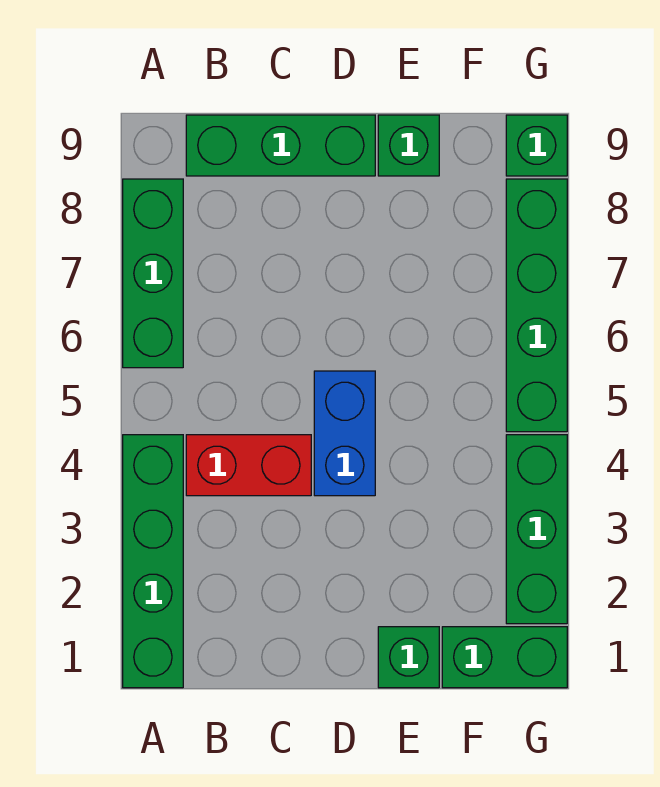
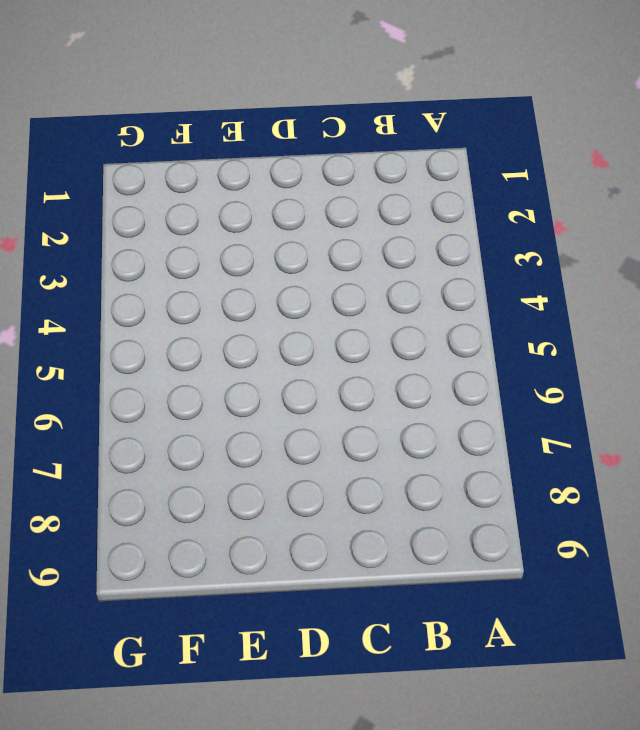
none -> green 1x4 brick [123,435,183,688]
none -> green 1x3 brick [123,179,183,368]

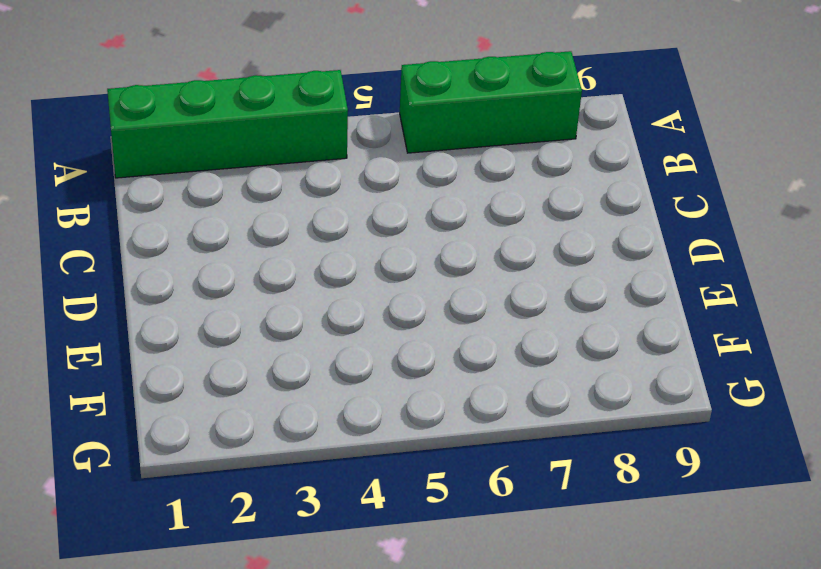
none -> red 1x2 brick [186,435,311,496]
none -> green 1x3 brick [186,115,375,176]

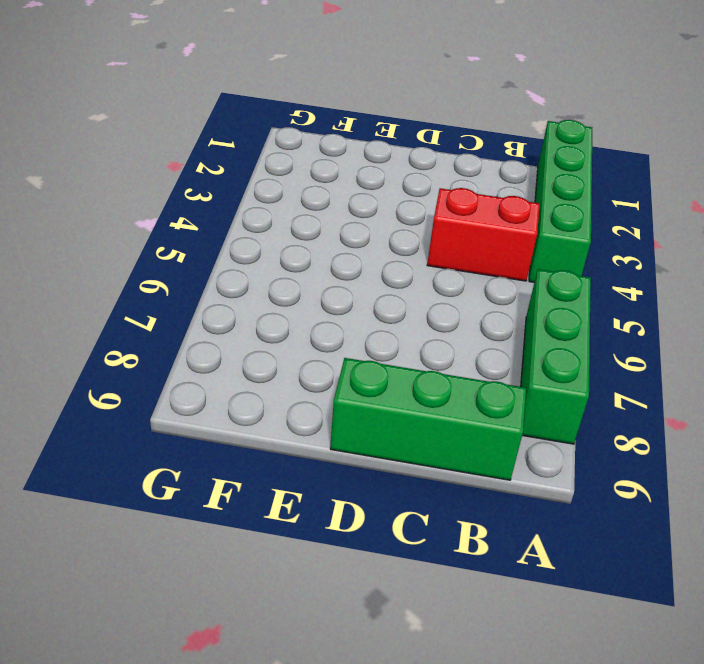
none -> blue 1x2 brick [314,371,375,496]
none -> green 1x1 brick [378,627,439,688]

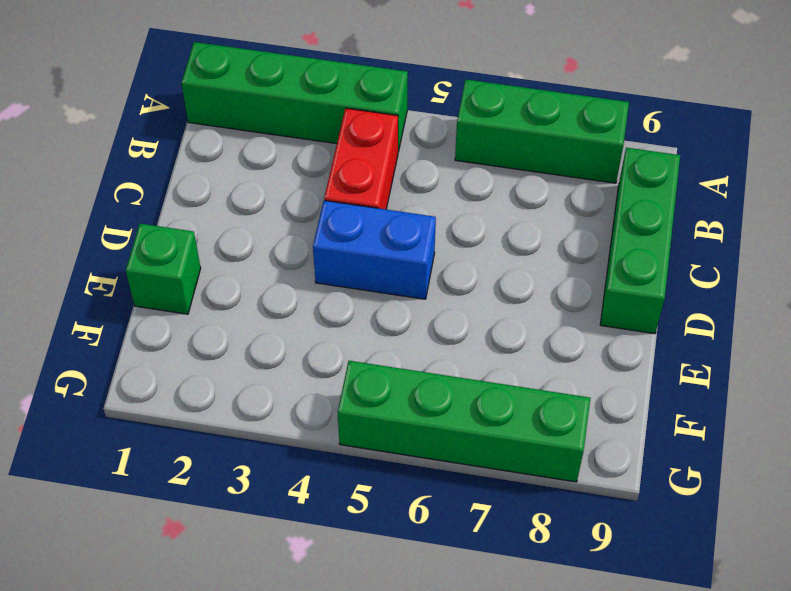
none -> green 1x1 brick [378,115,439,176]
none -> green 1x2 brick [442,627,567,688]

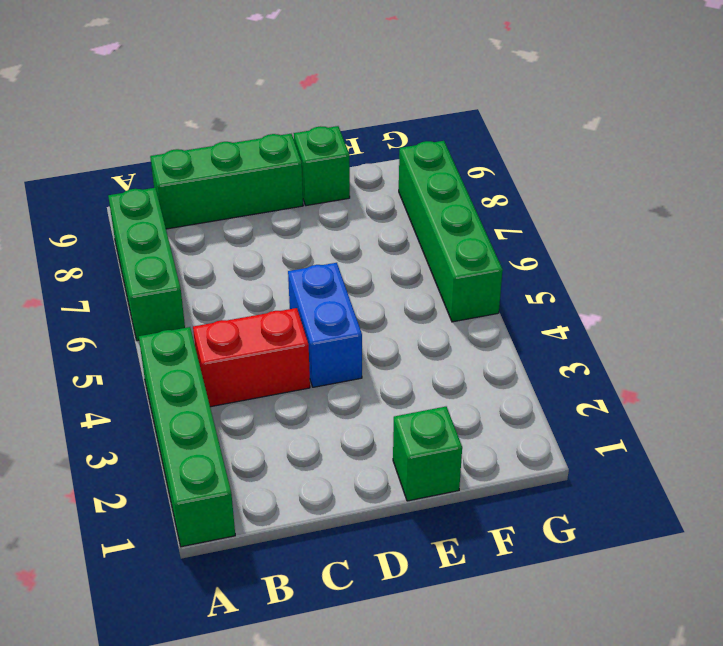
none -> green 1x2 brick [442,627,567,688]
none -> green 1x3 brick [506,435,567,624]

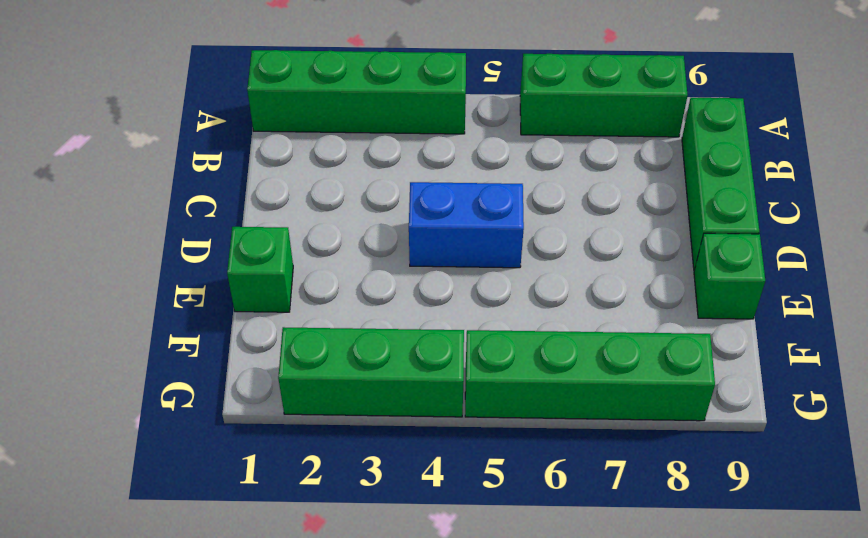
none -> red 1x2 brick [186,435,311,496]
none -> green 1x2 brick [442,627,567,688]

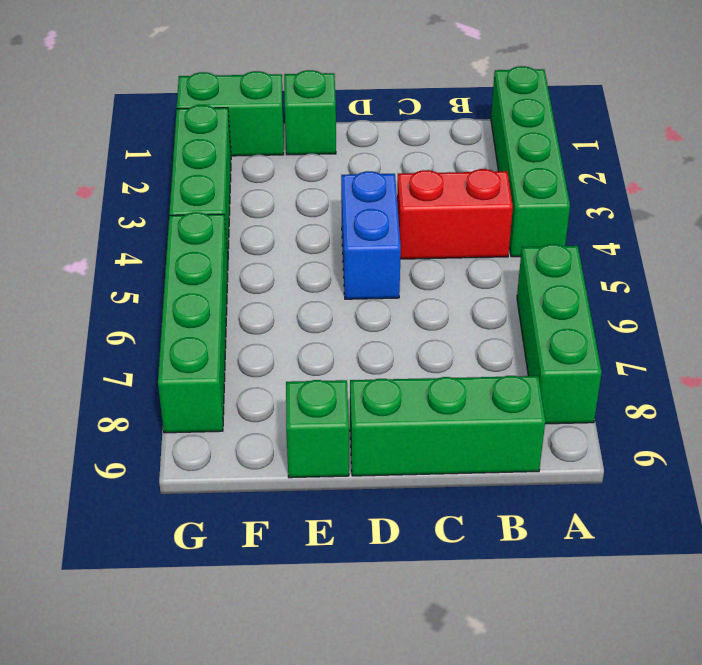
none -> green 1x1 brick [506,115,567,176]

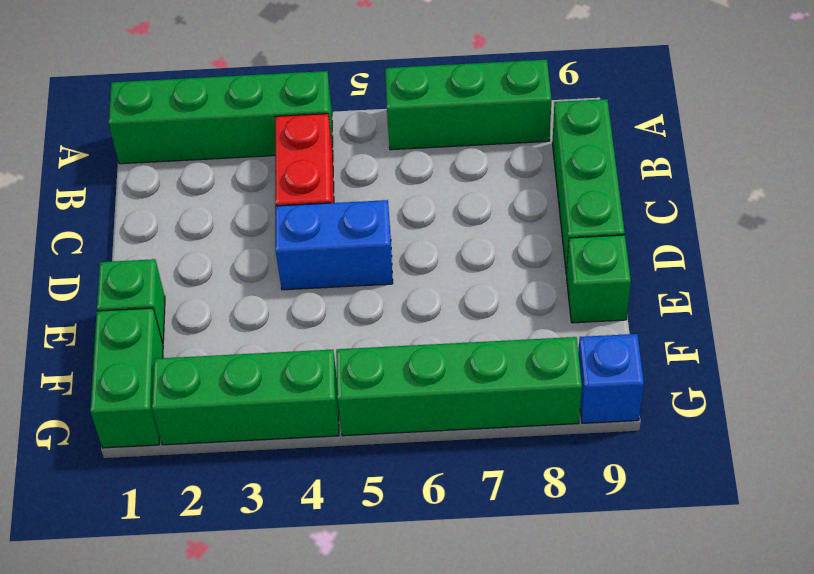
blue 1x1 brick [578,334,644,423] -> green 1x1 brick [506,115,567,176]

